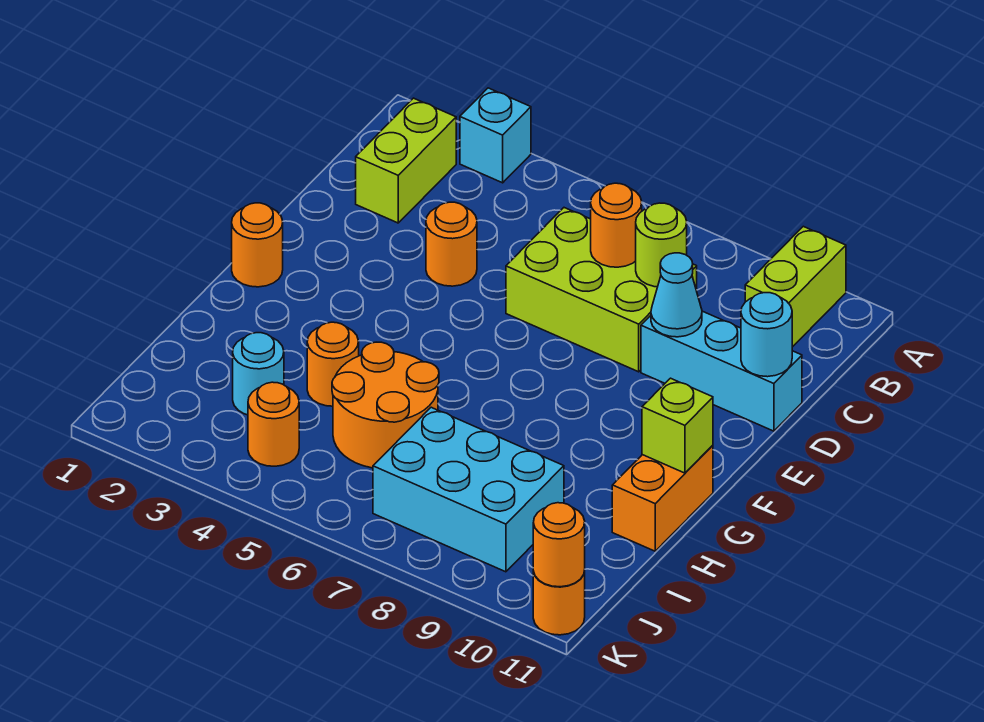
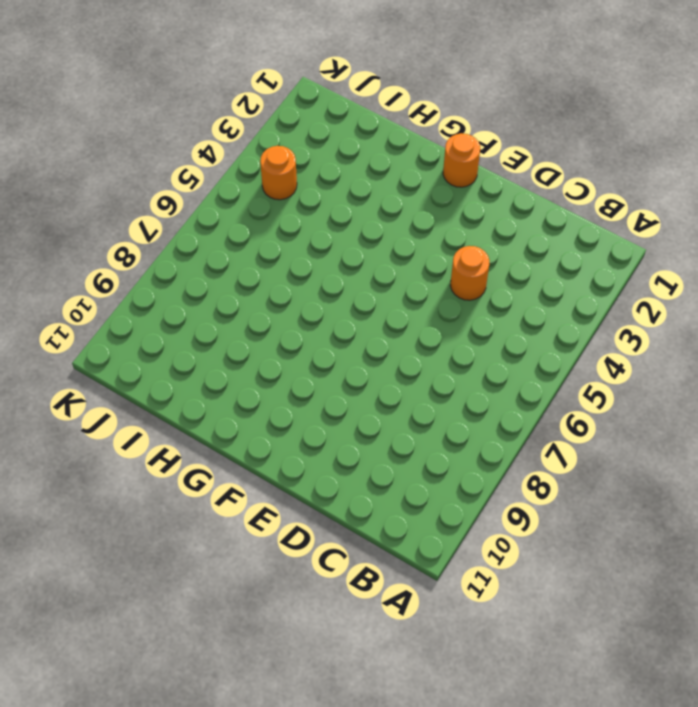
none -> cyan 1x1 brick [460,88,531,183]
none -> lime 1x2 brick [745,226,846,347]
none -> lime 1x2 brick [356,98,456,223]

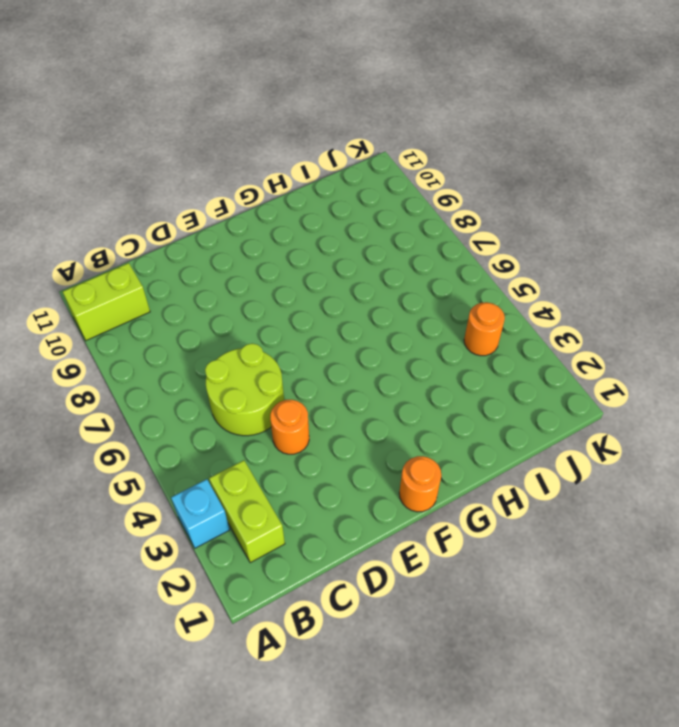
lime 1x2 brick [209,460,285,563] -> lime 1x2 brick turned to [356,98,456,223]
lime 2x2 round brick [205,343,284,436] -> lime 2x3 brick [506,208,697,372]
none -> cyan 1x3 brick [641,311,802,431]
none -> orange 1x2 brick [612,445,713,551]
none -> orange 1x1 round brick [307,322,359,406]

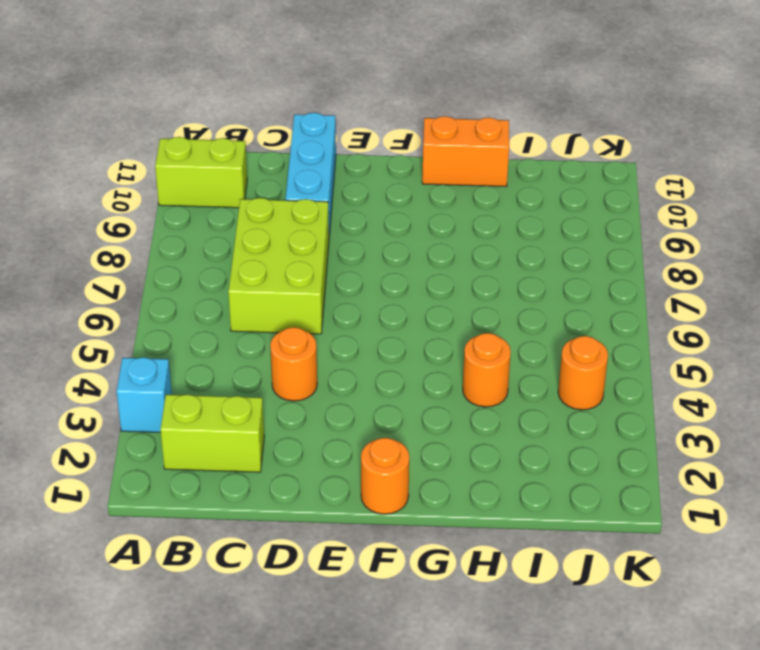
none -> orange 2x2 round brick [332,342,439,468]
none -> cyan 1x1 round brick [233,333,284,415]
none -> cyan 2x3 brick [373,407,564,572]

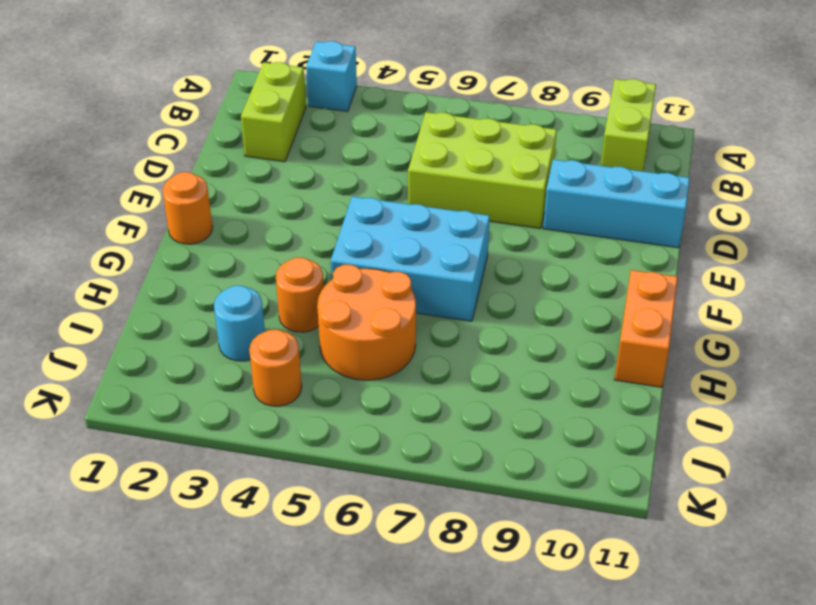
cyan 2x3 brick [331,196,490,321] -> cyan 2x3 brick moved to [373,407,564,572]
none -> orange 1x1 round brick [426,202,477,286]
none -> orange 1x1 round brick [533,571,585,635]
none -> orange 1x1 round brick [591,183,642,267]

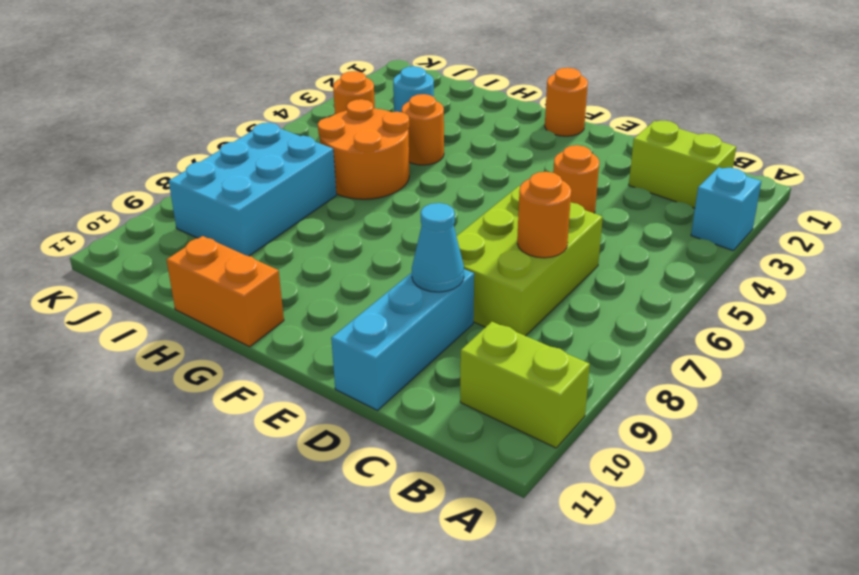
none -> orange 1x1 round brick [533,571,585,635]
none -> lime 1x1 round brick [636,203,687,287]
none -> cyan 1x1 round brick [741,293,792,377]

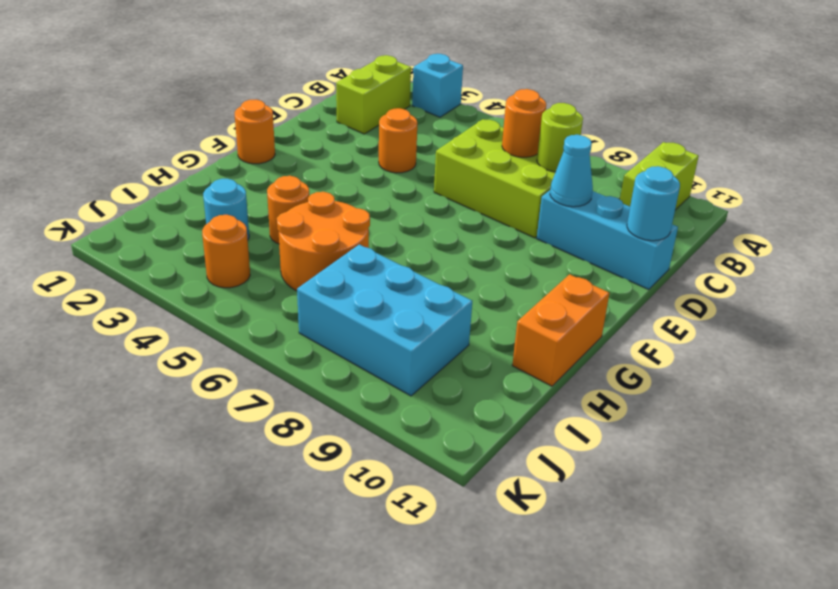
none -> orange 1x1 round brick [533,571,585,635]
none -> lime 1x1 brick [642,378,713,473]
none -> orange 1x1 round brick [533,503,585,587]

